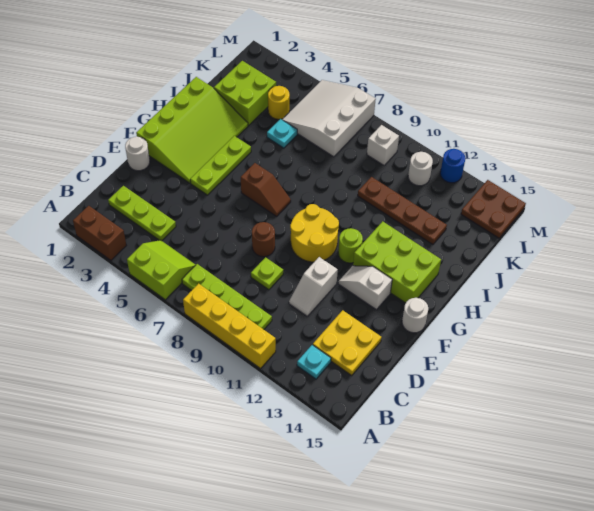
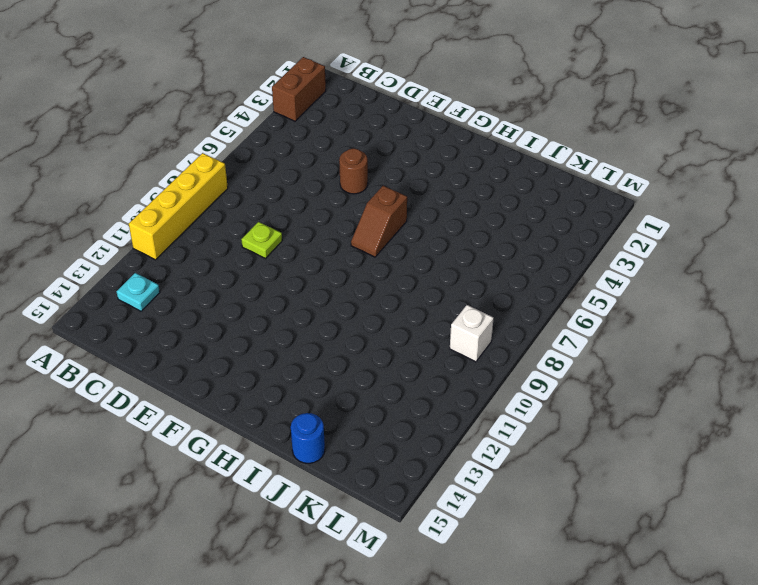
brown 1x1 round brick [339,148,368,194] -> brown 1x1 round brick moved to [252,222,275,257]
blue 1x1 round brick [291,413,325,463] -> blue 1x1 round brick moved to [440,149,465,183]
none -> lime 2x2 slope [127,240,195,300]
none -> lime 1x4 plate [182,264,272,329]
none -> lime 1x3 plate [108,186,176,241]

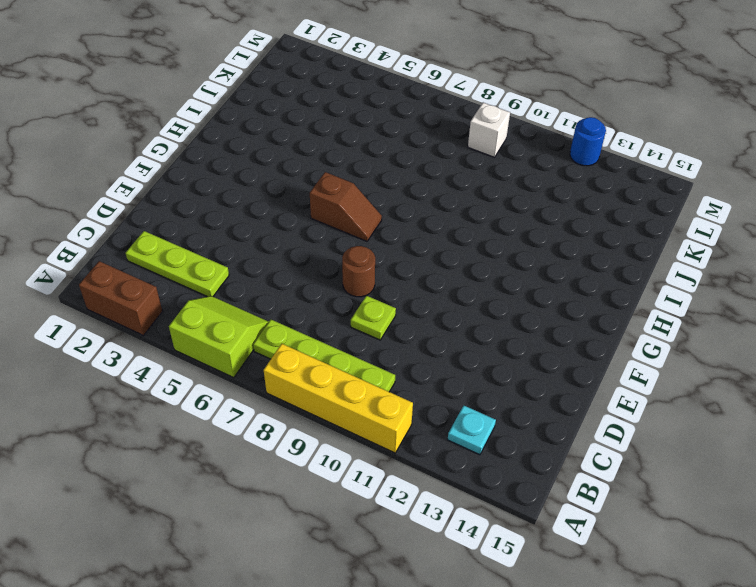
none -> yellow 2x2 plate [313,310,382,375]
none -> white 1x2 slope [289,257,338,316]
none -> white 1x1 round brick [125,137,150,171]

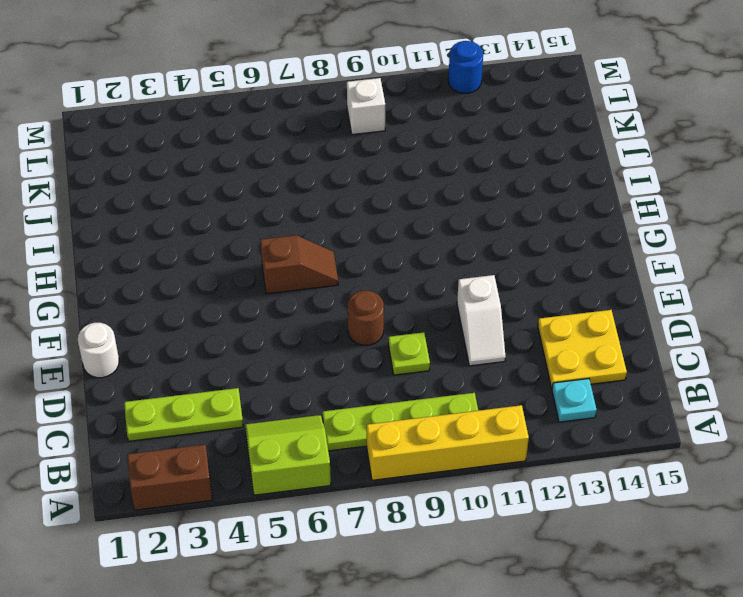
none -> lime 3x4 slope [136,77,248,183]
none -> lime 1x3 plate [190,136,251,195]
none -> yellow 2x2 round brick [290,204,339,262]

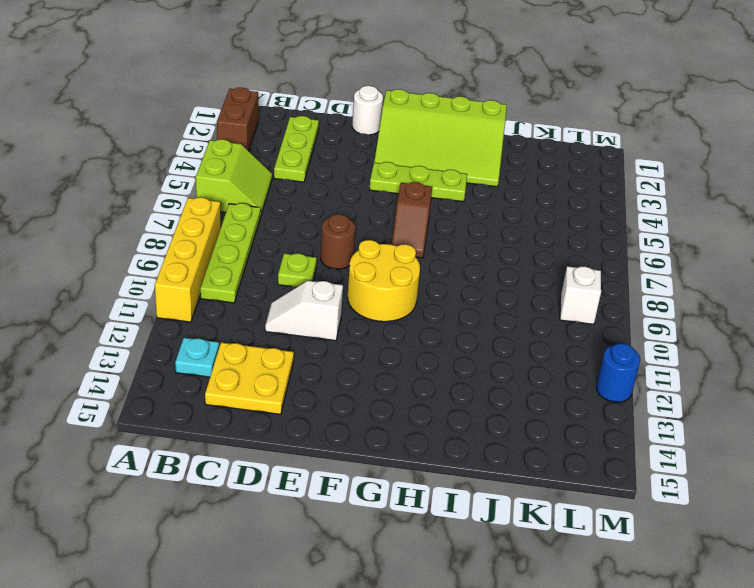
none -> white 1x2 slope [338,266,392,310]
none -> white 1x1 round brick [402,298,428,333]
none -> lime 1x1 round brick [338,228,363,263]

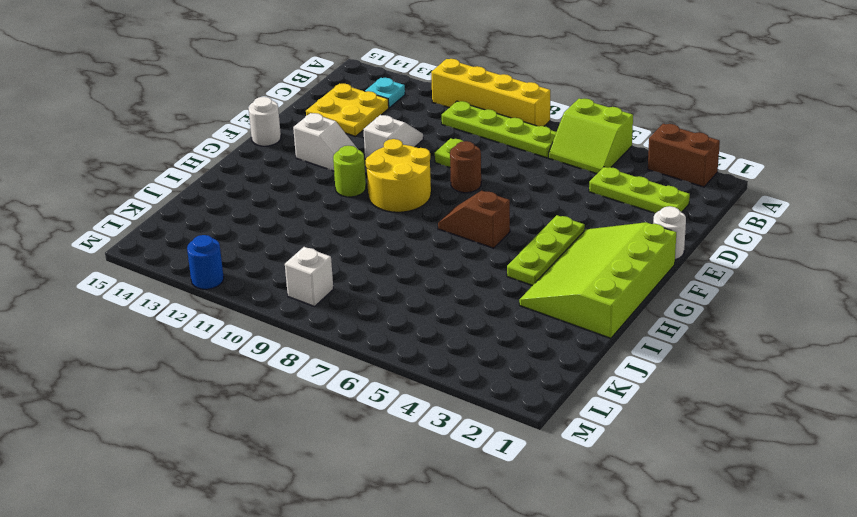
none -> lime 2x3 brick [353,221,441,303]
none -> lime 2x2 brick [214,61,276,125]
none -> cyan 1x1 plate [267,119,297,148]

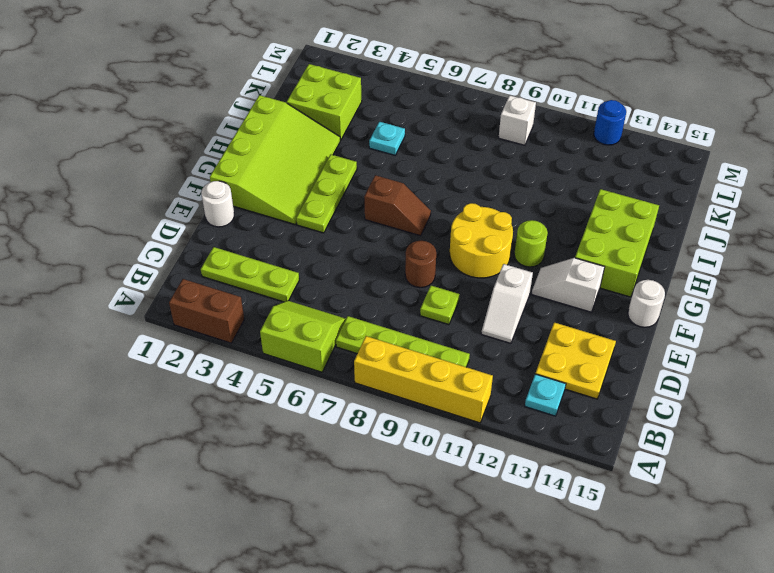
lime 2x3 brick [575,189,659,297] -> lime 2x3 brick turned to [353,221,441,303]
none -> brown 1x4 plate [358,177,447,244]
none -> yellow 1x1 round brick [268,86,290,119]
none -> white 3x3 slope [282,80,376,157]

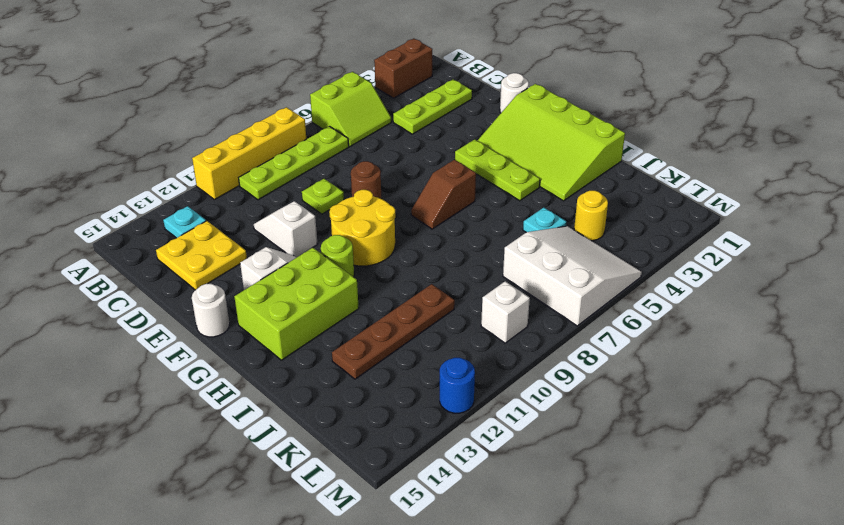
none -> lime 2x2 brick [214,61,276,125]
none -> white 1x1 round brick [408,152,433,186]
none -> brown 2x2 plate [461,180,526,238]

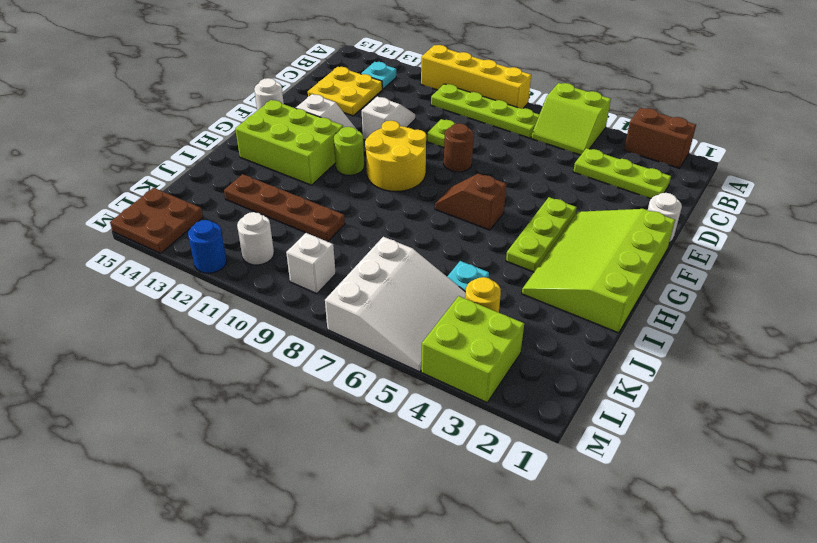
lime 2x2 brick [421,296,524,403] -> lime 2x2 brick moved to [214,61,276,125]

